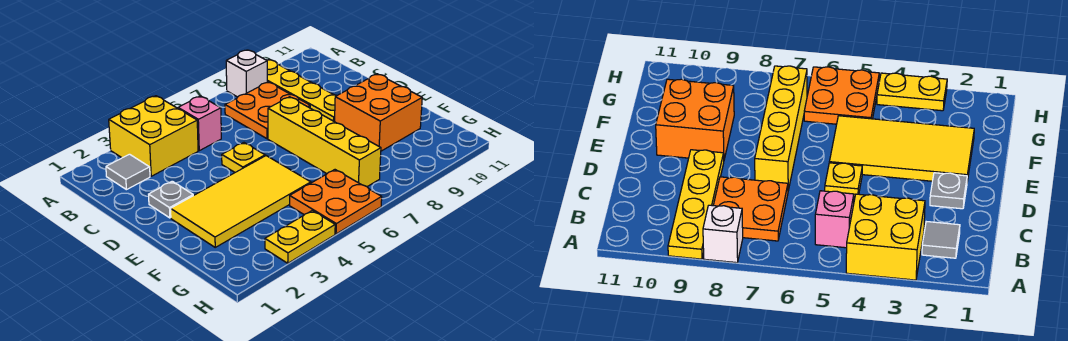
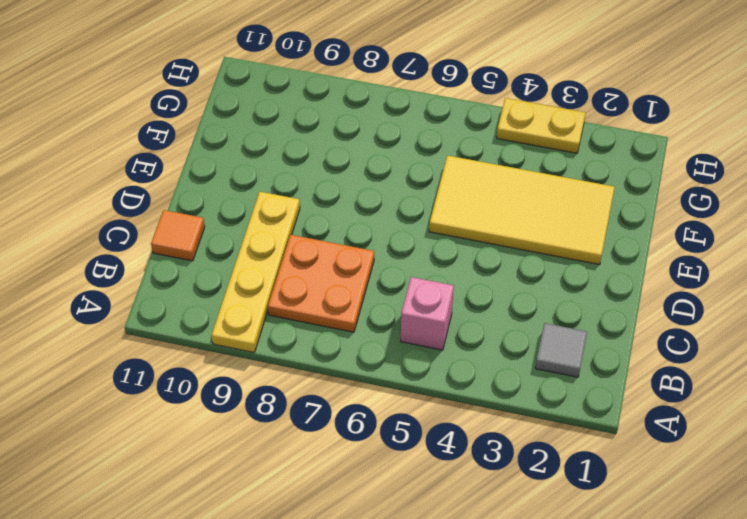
orange 1x1 tile [151,210,205,261] -> none
none -> yellow 2x2 brick [109,96,198,176]
none -> white 1x1 brick [226,50,267,97]
none -> grey 1x1 plate [149,181,193,218]

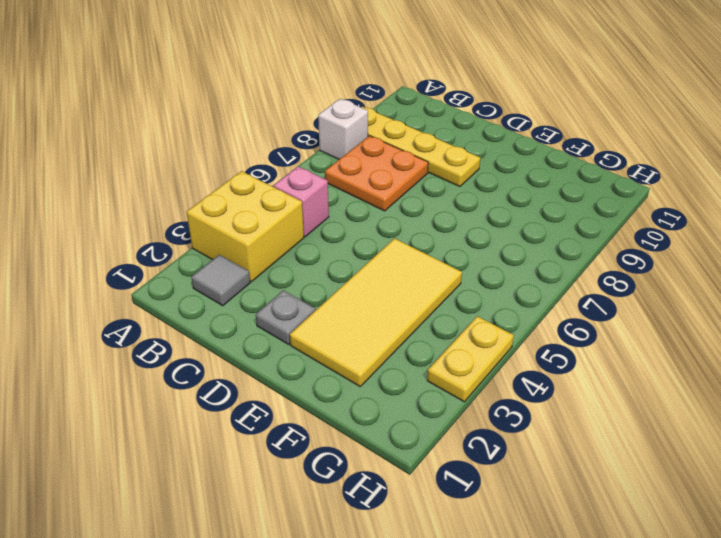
none -> yellow 1x1 plate [222,143,265,172]
none -> yellow 1x4 brick [268,97,381,187]
none -> orange 2x2 brick [335,74,422,151]

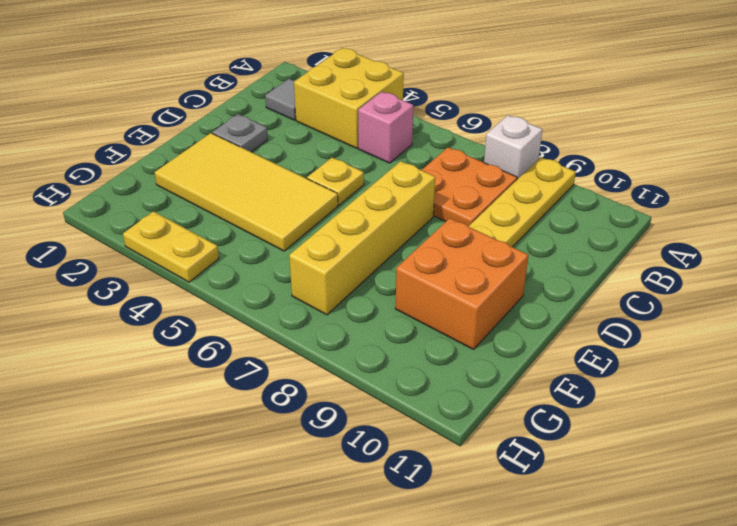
none -> orange 2x2 plate [290,170,382,234]

